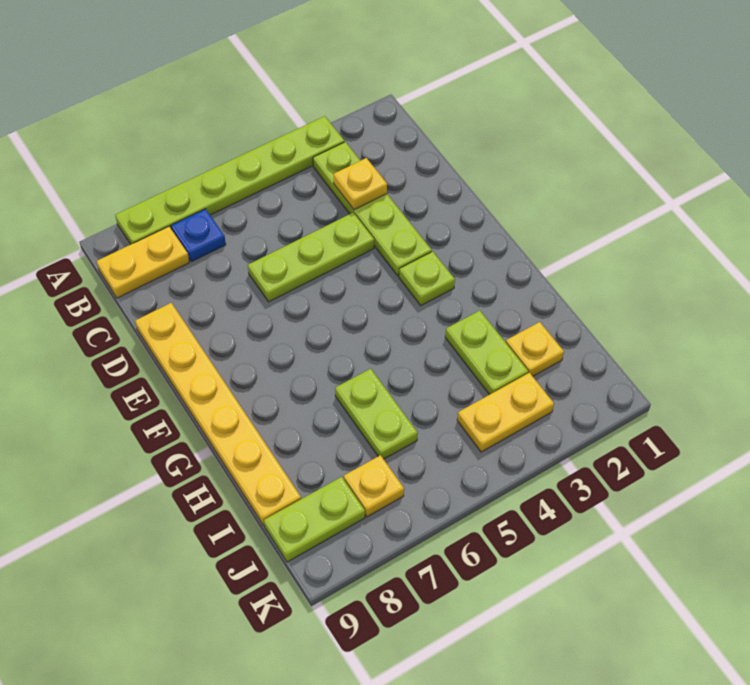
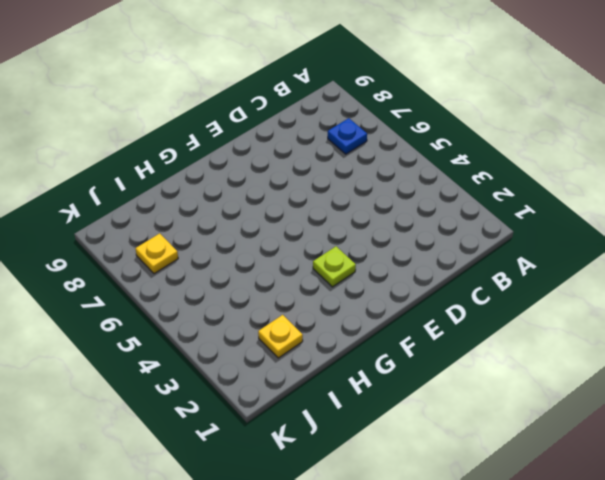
none -> lime 1x6 plate [115,116,344,244]
none -> lime 1x4 plate [313,142,432,276]
none -> yellow 1x2 plate [97,227,189,298]

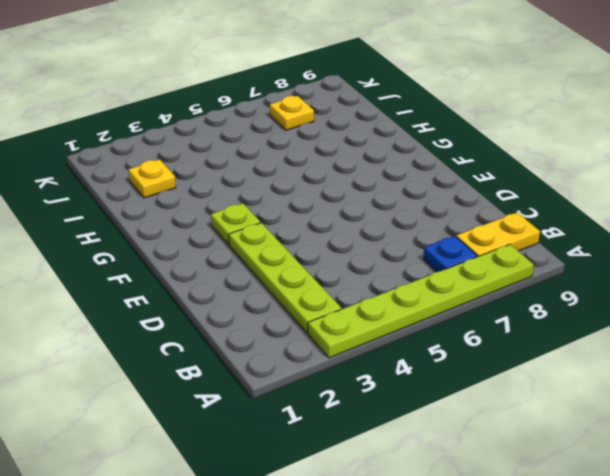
none -> lime 1x3 plate [248,213,374,302]
none -> yellow 1x6 plate [135,303,301,525]
none -> lime 1x2 plate [445,311,528,395]

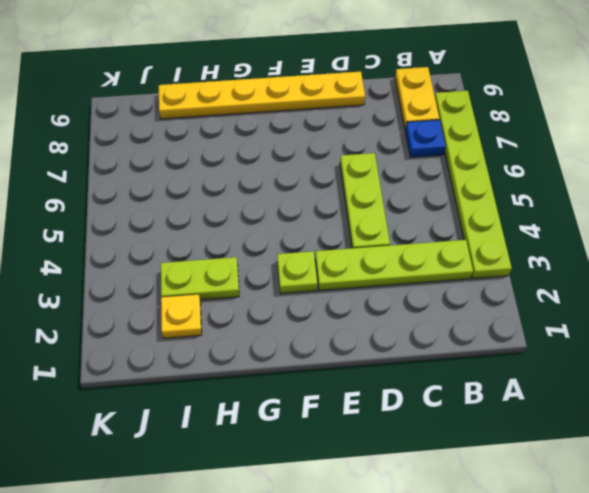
none -> lime 1x2 plate [335,369,418,459]
none -> yellow 1x2 plate [457,373,554,452]
none -> yellow 1x1 plate [344,455,404,517]

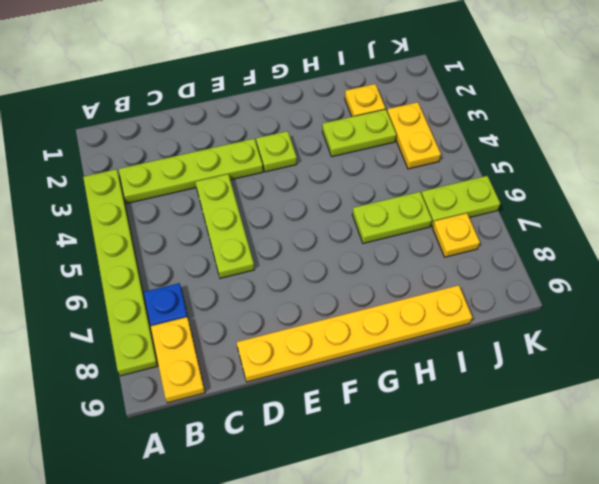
lime 1x2 plate [421,176,500,227] -> lime 1x2 plate turned to [264,477,365,562]
none -> yellow 1x1 plate [333,158,387,210]

